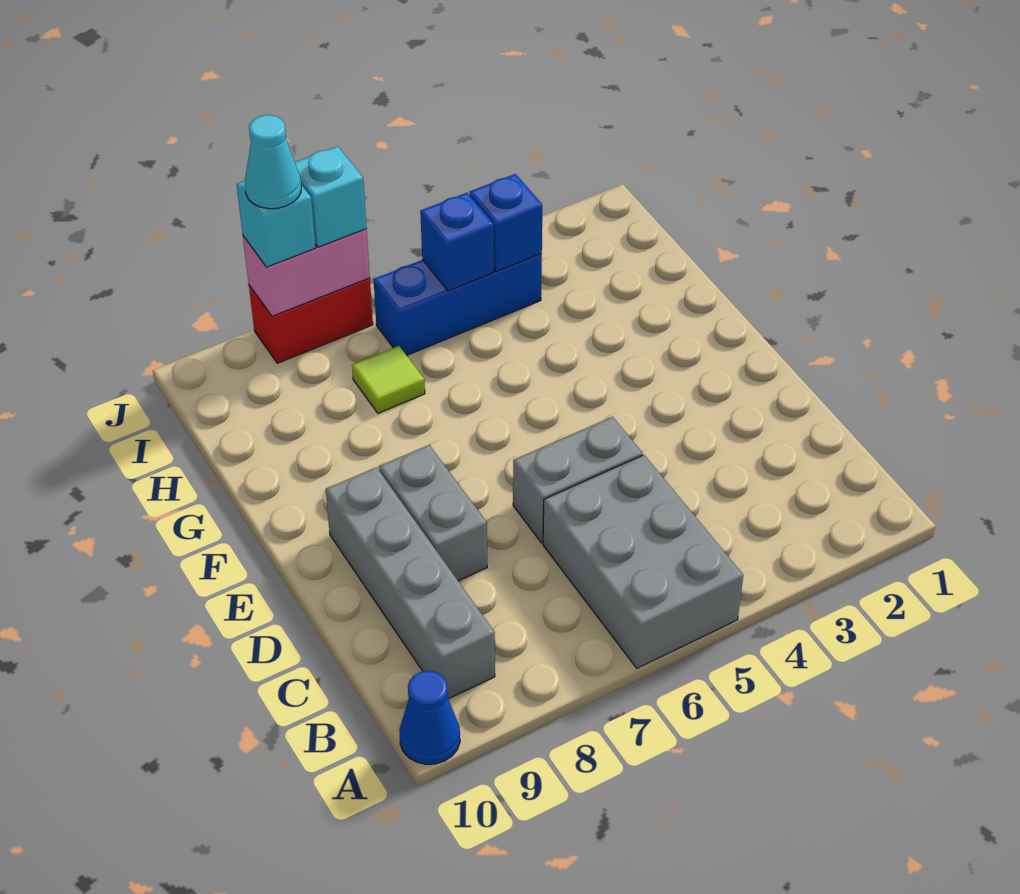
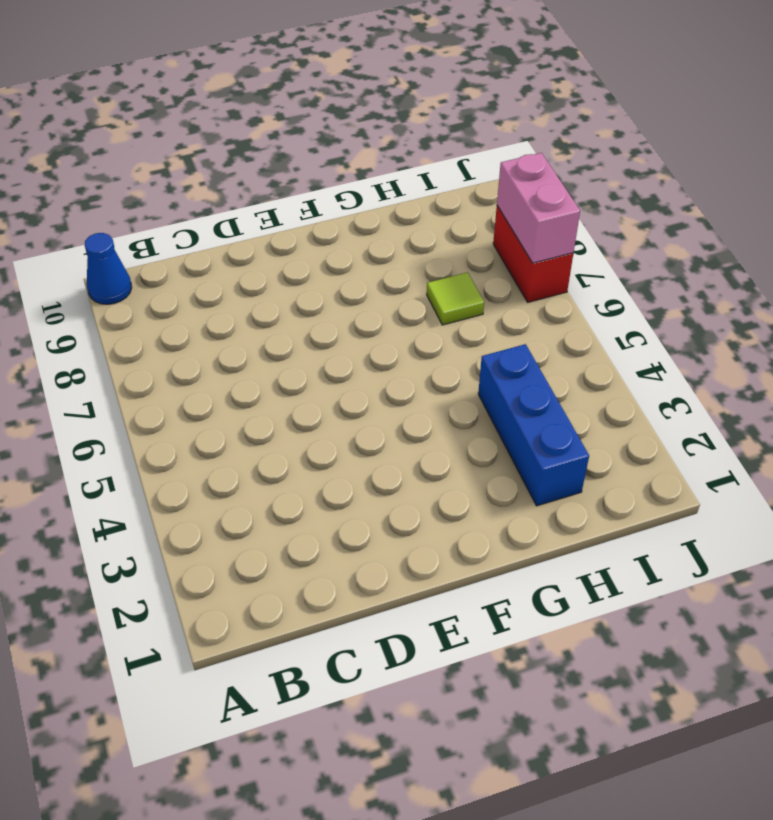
blue 1x3 brick [478,344,589,506] -> blue 1x3 brick moved to [373,254,542,355]
none -> grey 2x3 brick [543,455,743,668]
none -> grey 1x4 brick [326,467,495,699]
none -> grey 1x2 brick [513,417,643,543]

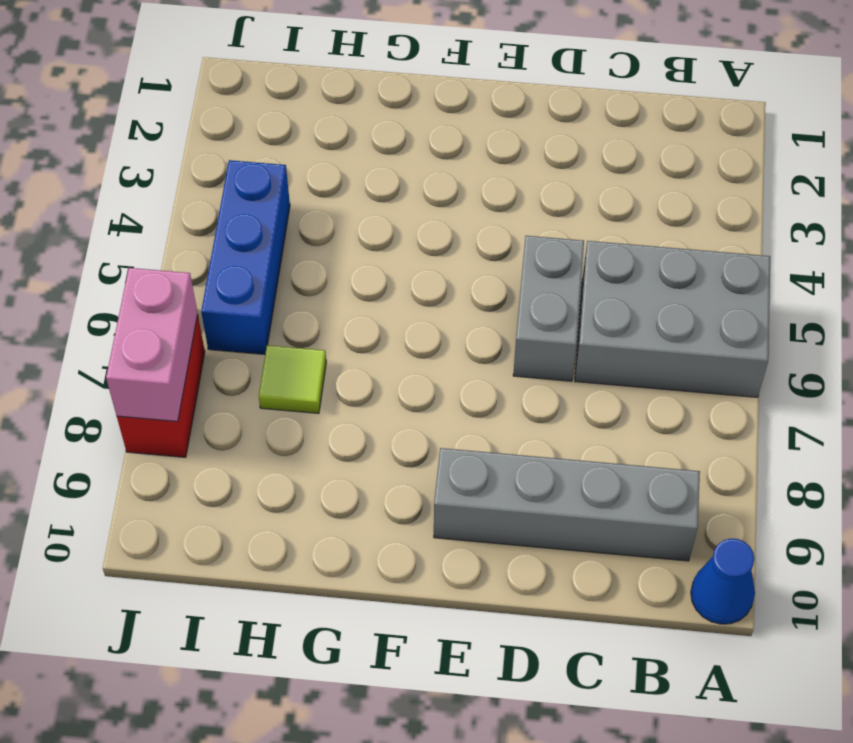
none -> grey 1x2 brick [379,445,487,581]
none -> blue 1x1 brick [470,174,542,271]
none -> blue 1x1 brick [420,193,494,291]

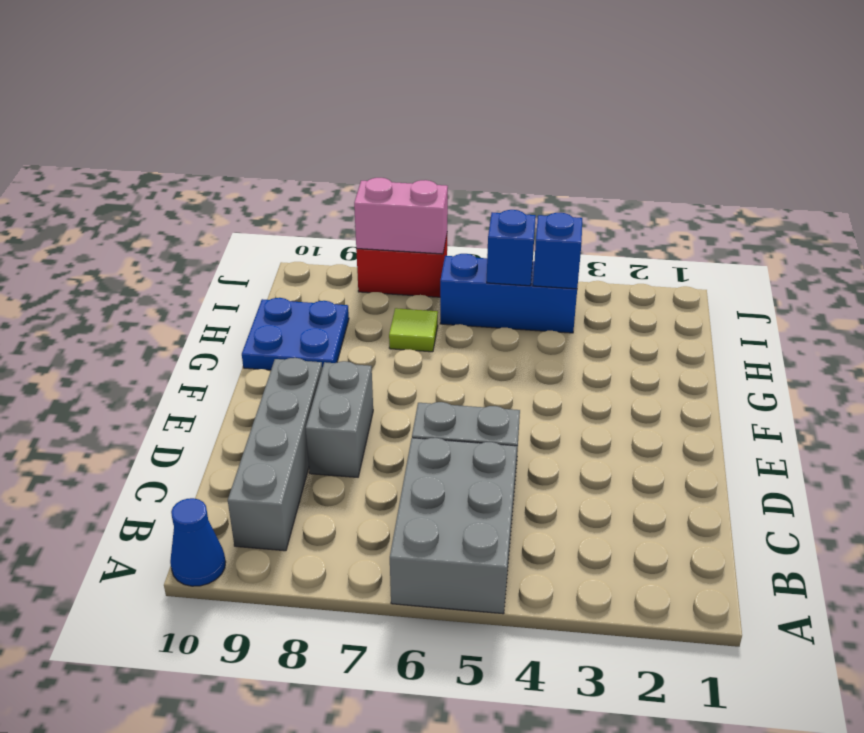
blue 2x2 plate [242,298,349,370] -> none
none -> cyan 1x1 brick [295,146,367,247]
none -> cyan 1x1 brick [236,181,316,267]
none -> cyan 1x1 cone [245,115,301,209]

